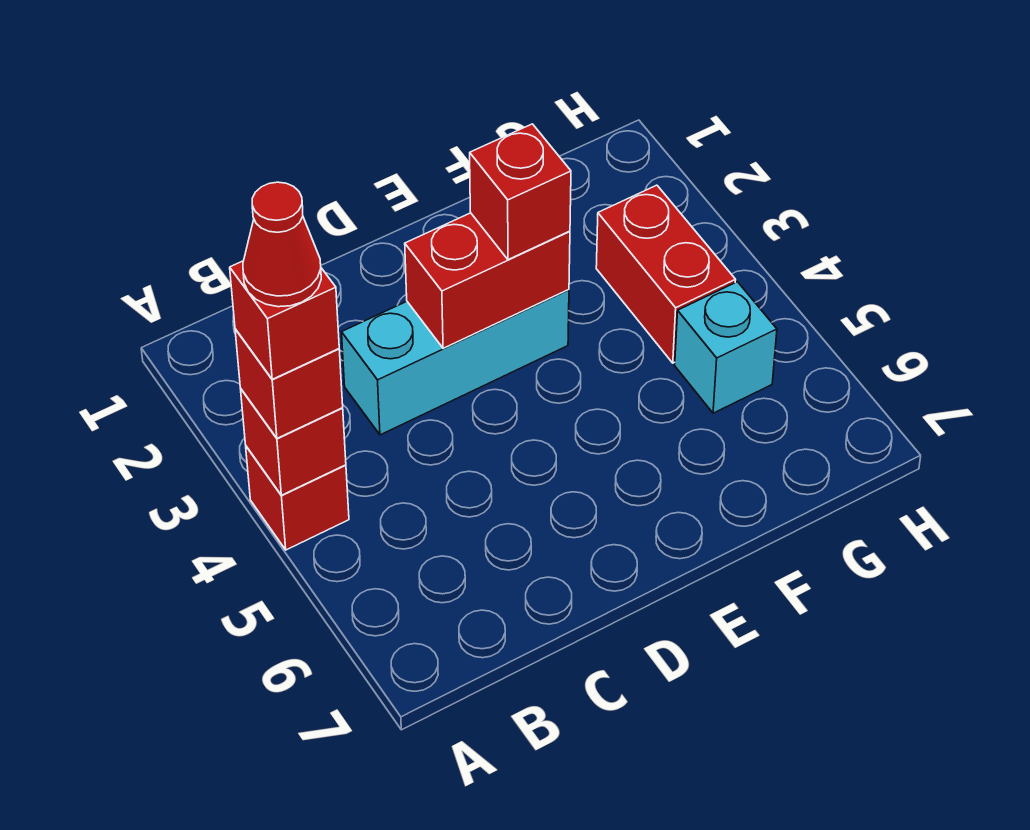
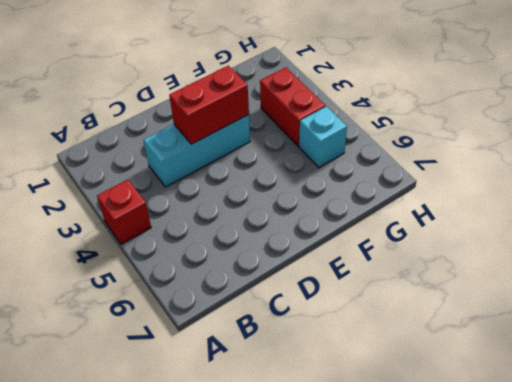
none -> red 1x1 brick [241,389,346,495]
none -> red 1x1 brick [235,329,343,438]

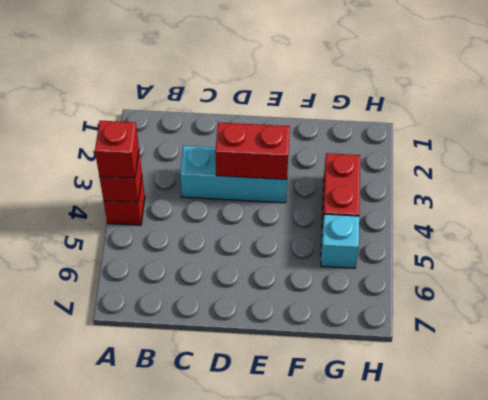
none -> red 1x1 brick [470,124,571,260]
none -> red 1x1 brick [230,261,339,379]

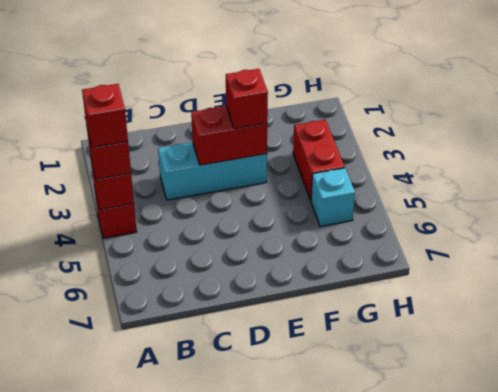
none -> red 1x1 cone [243,182,321,307]

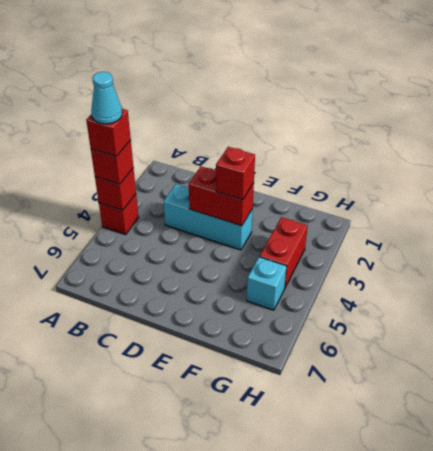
cyan 1x1 cone [91,72,122,124] -> red 1x1 cone [243,182,321,307]

